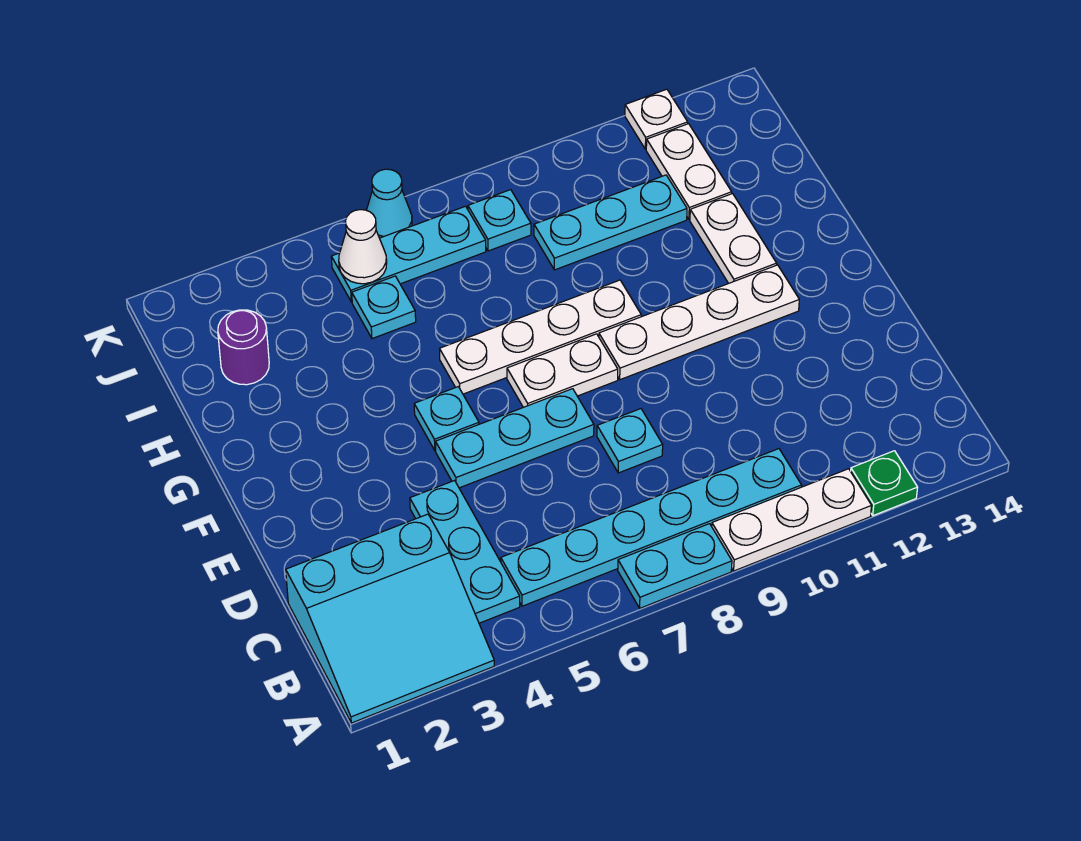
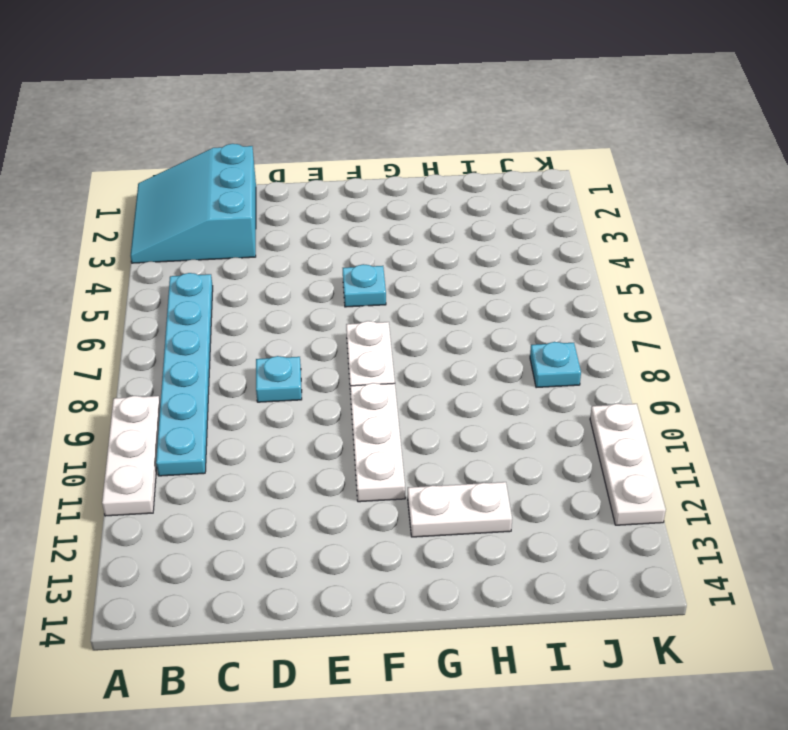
white 1x3 plate [350,383,405,502] -> white 1x4 plate [599,265,799,380]
white 1x3 plate [590,403,666,525] -> white 1x1 plate [625,89,688,149]
none -> cyan 1x2 plate [618,524,732,608]
none -> green 1x1 plate [851,451,918,516]
none -> cyan 1x3 plate [410,481,520,623]

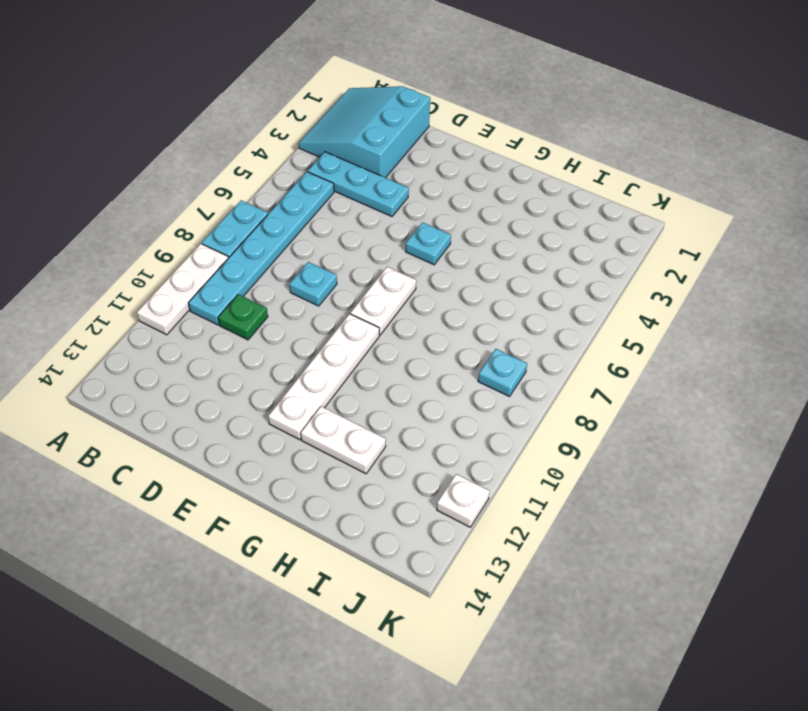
green 1x1 plate [218,294,268,340] -> green 1x1 plate moved to [851,451,918,516]
none -> cyan 1x3 plate [436,389,594,488]
none -> white 1x4 plate [440,280,641,394]
none -> purple 1x1 round brick [218,310,269,385]

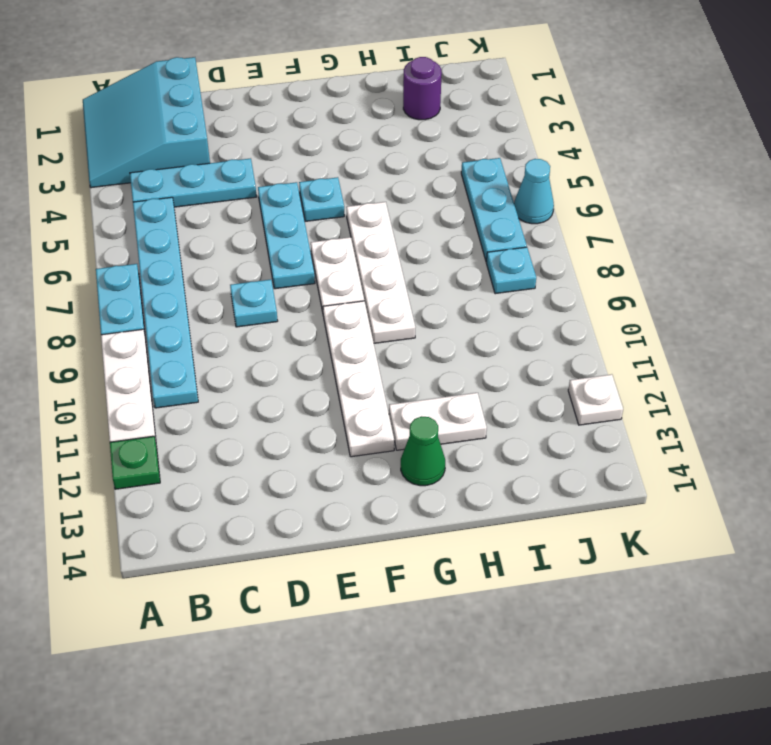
green 1x1 cone [401,416,445,486] -> none
none -> cyan 1x1 plate [352,276,416,339]
none -> cyan 1x3 plate [534,175,687,270]
none -> white 1x2 plate [646,124,732,219]

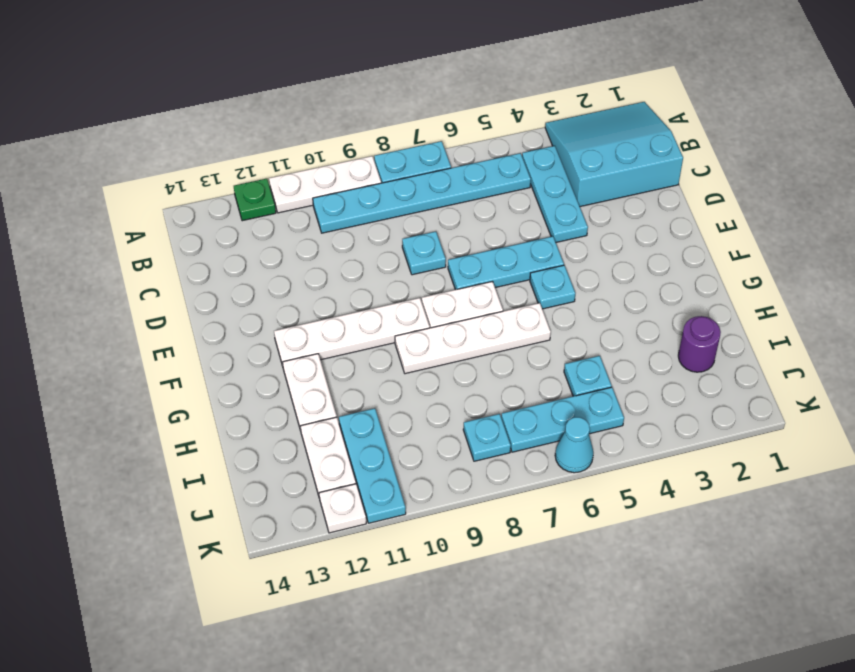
cyan 1x3 plate [339,408,406,523] -> cyan 1x3 plate turned to [534,175,687,270]
none -> white 1x1 cone [339,210,387,284]

